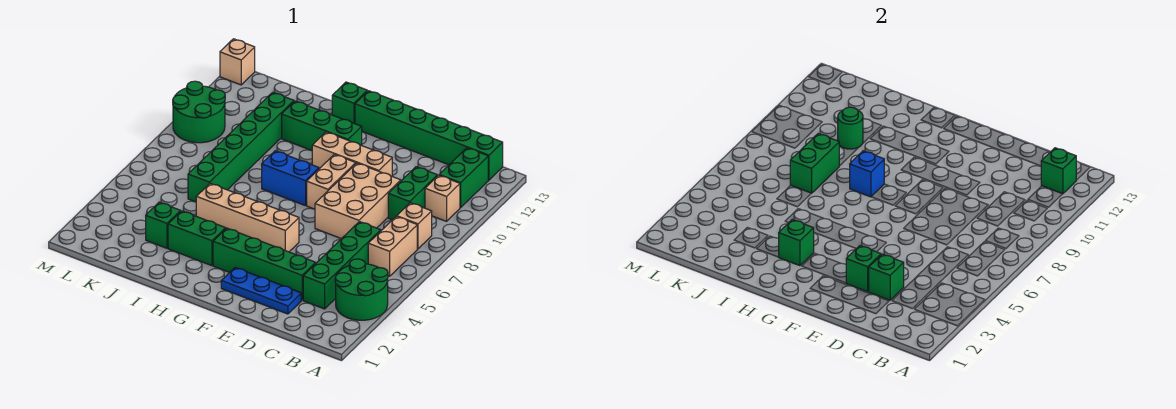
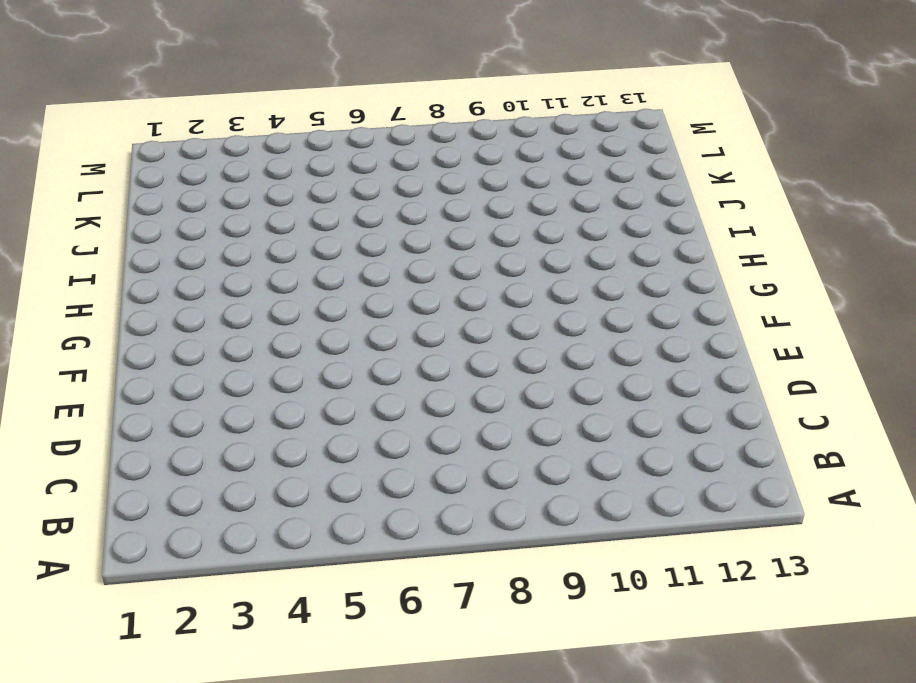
none -> green 2x2 round brick [335,259,388,320]
none -> tan 1x2 brick [368,216,417,276]
none -> tan 1x1 brick [397,203,432,249]

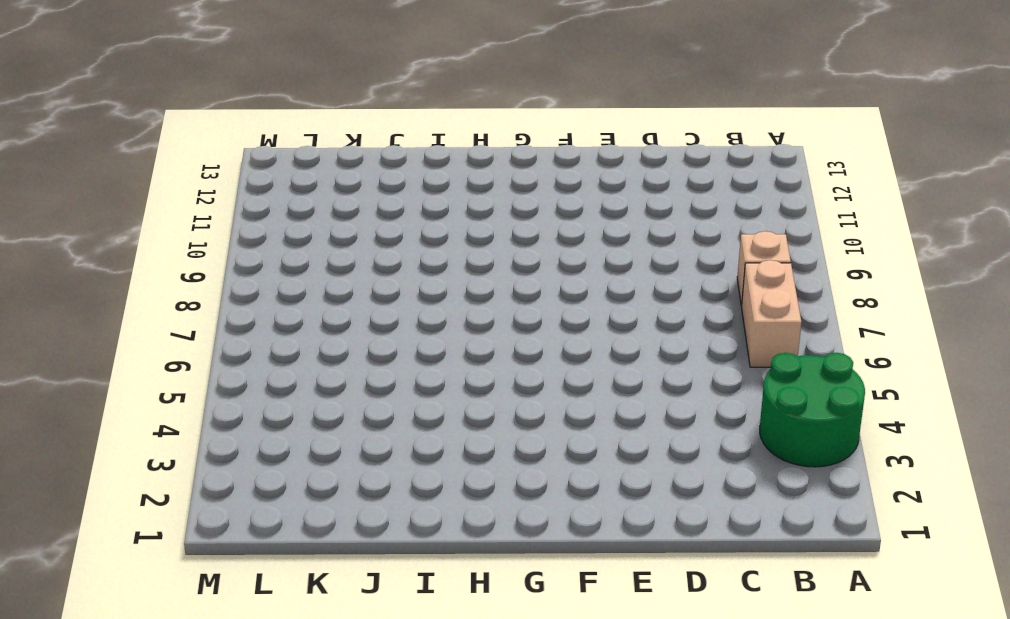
none -> tan 1x1 brick [425,175,460,221]
none -> green 1x2 brick [439,148,488,208]
none -> green 1x6 brick [355,91,503,180]

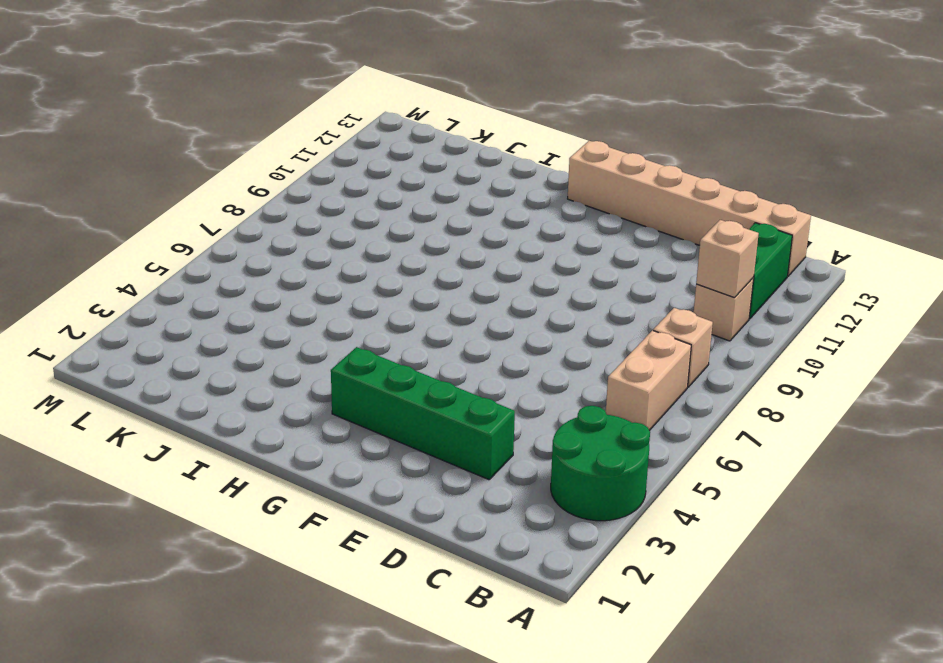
tan 1x1 brick [696,220,759,298] -> tan 1x1 brick moved to [220,39,255,85]
tan 1x6 brick [568,141,811,276] -> green 1x6 brick [355,91,503,180]
none -> green 1x4 brick [303,222,381,309]
none -> green 1x2 brick [388,167,437,220]
none -> blue 1x3 plate [221,268,301,314]

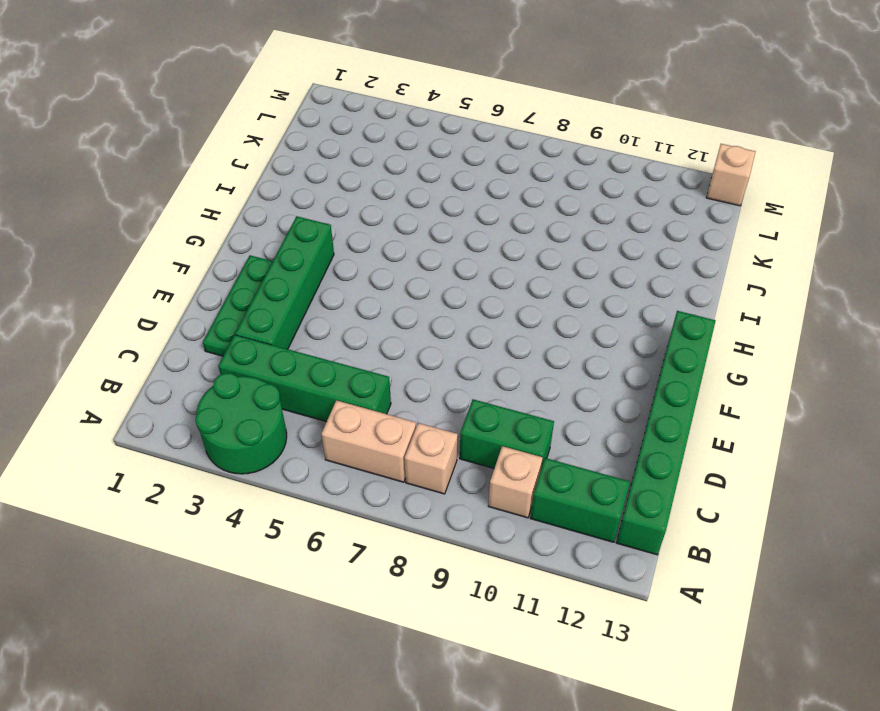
green 1x3 plate [203,255,273,356] -> blue 1x3 plate [221,268,301,314]
none -> tan 2x3 brick [315,163,401,239]
none -> tan 1x3 brick [312,132,392,176]
none -> tan 1x4 brick [196,183,299,252]

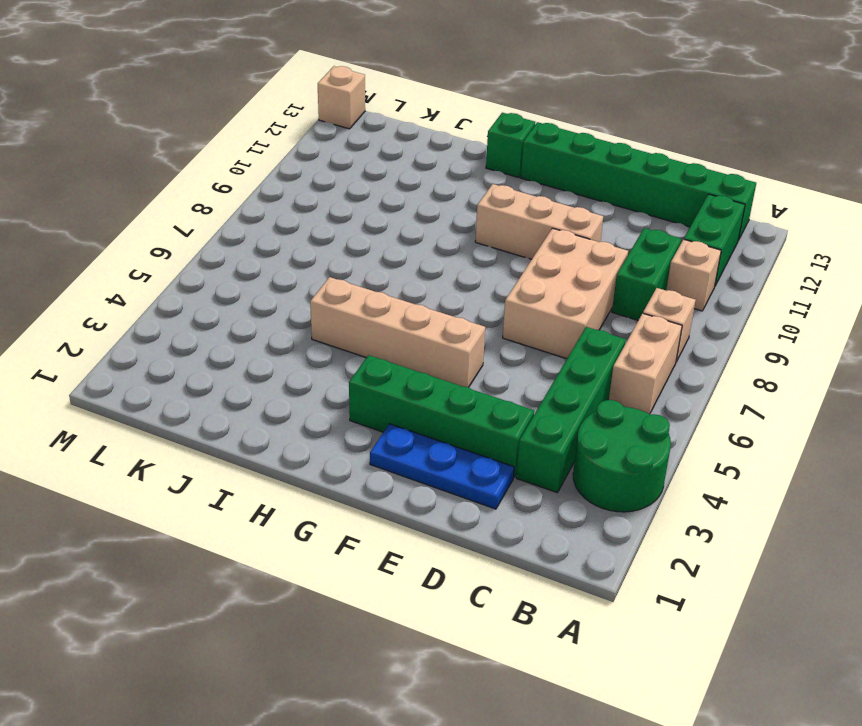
none -> tan 1x2 brick [307,154,356,209]
none -> blue 1x2 brick [262,151,319,206]
none -> green 1x3 brick [282,101,362,151]

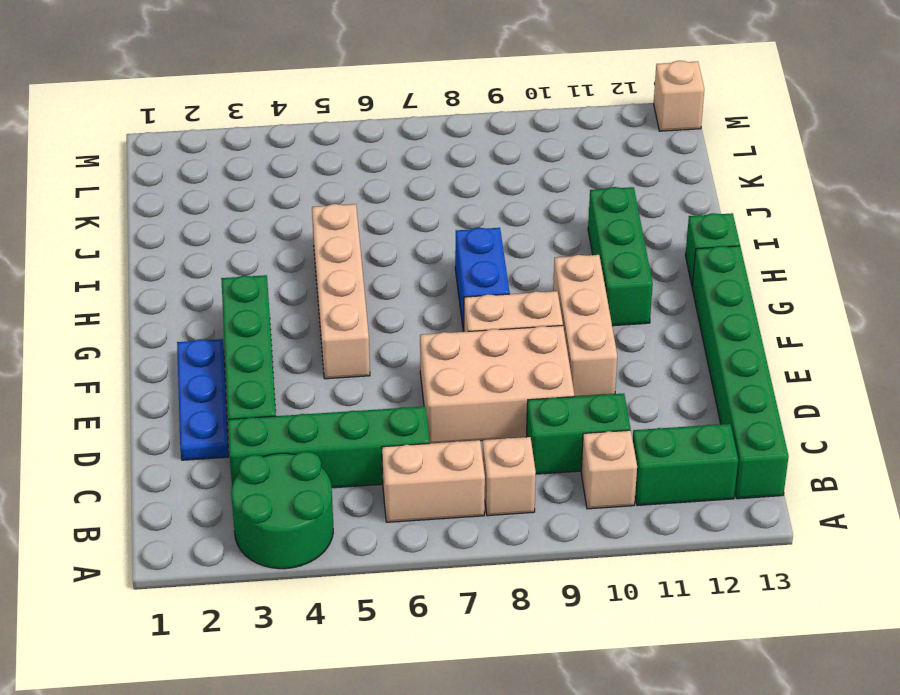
none -> green 1x2 brick [168,211,226,266]
none -> green 1x1 brick [146,202,181,248]
none -> green 1x6 brick [188,92,294,202]

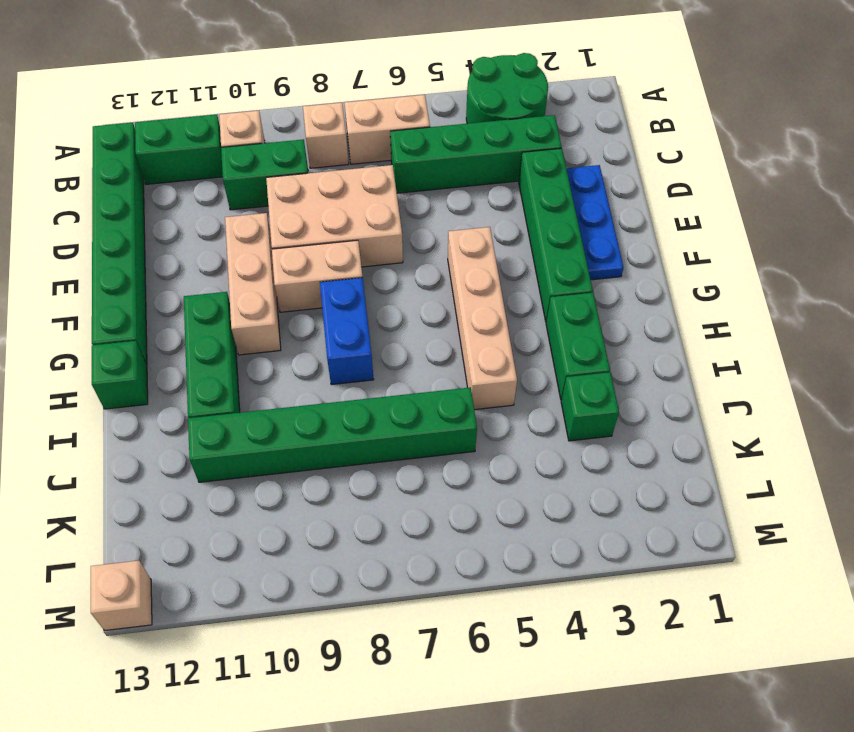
none -> green 2x2 round brick [173,81,225,143]
none -> green 1x1 brick [1041,148,1076,194]
none -> green 1x1 brick [869,254,904,300]

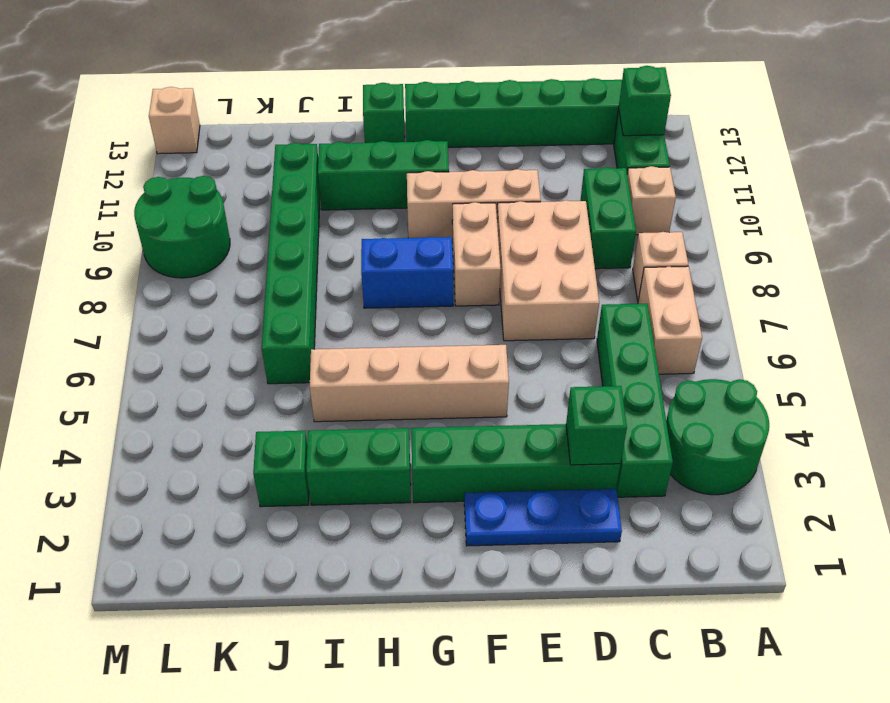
none -> green 1x1 brick [846,246,881,292]
none -> green 1x1 brick [779,220,814,266]
none -> blue 1x1 brick [850,151,884,197]

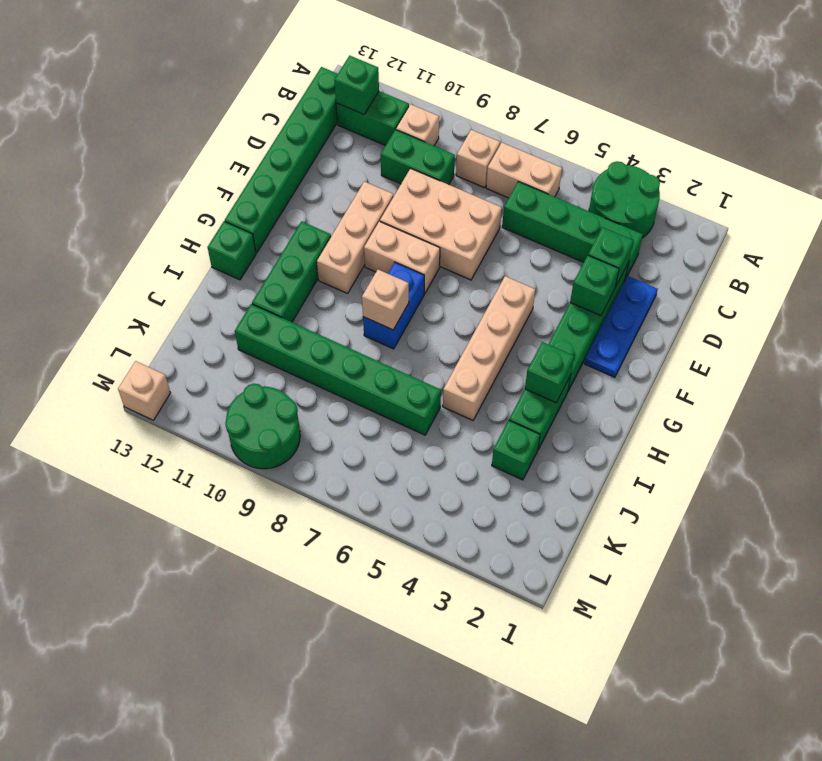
tan 1x1 brick [362,270,409,330] -> blue 1x1 brick [850,151,884,197]
none -> green 1x2 brick [790,134,839,193]
none -> green 1x1 round brick [838,107,863,149]

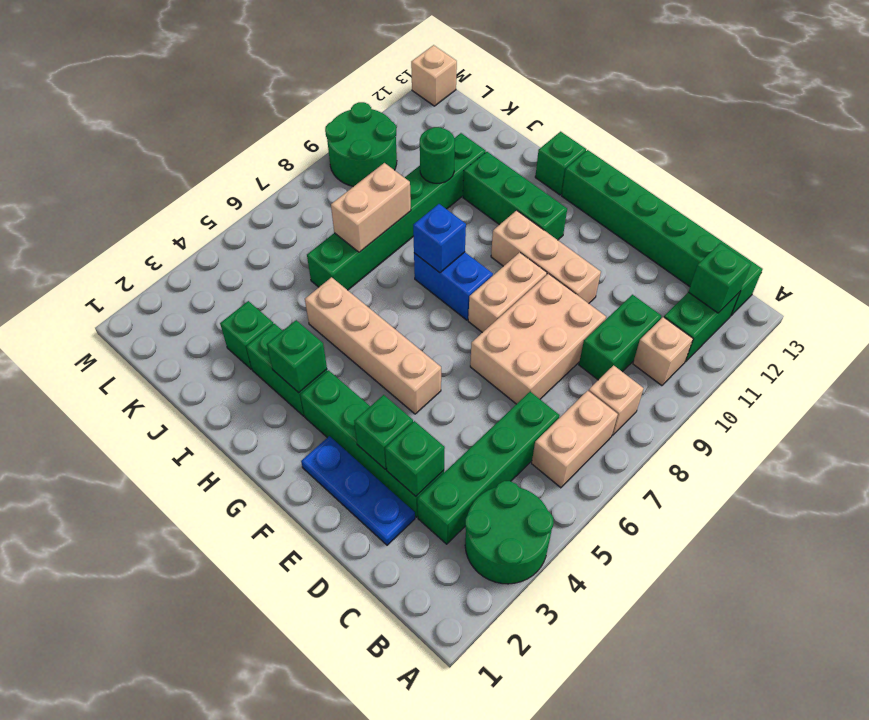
tan 1x2 brick [331,163,411,252] -> green 1x2 brick [790,134,839,193]

